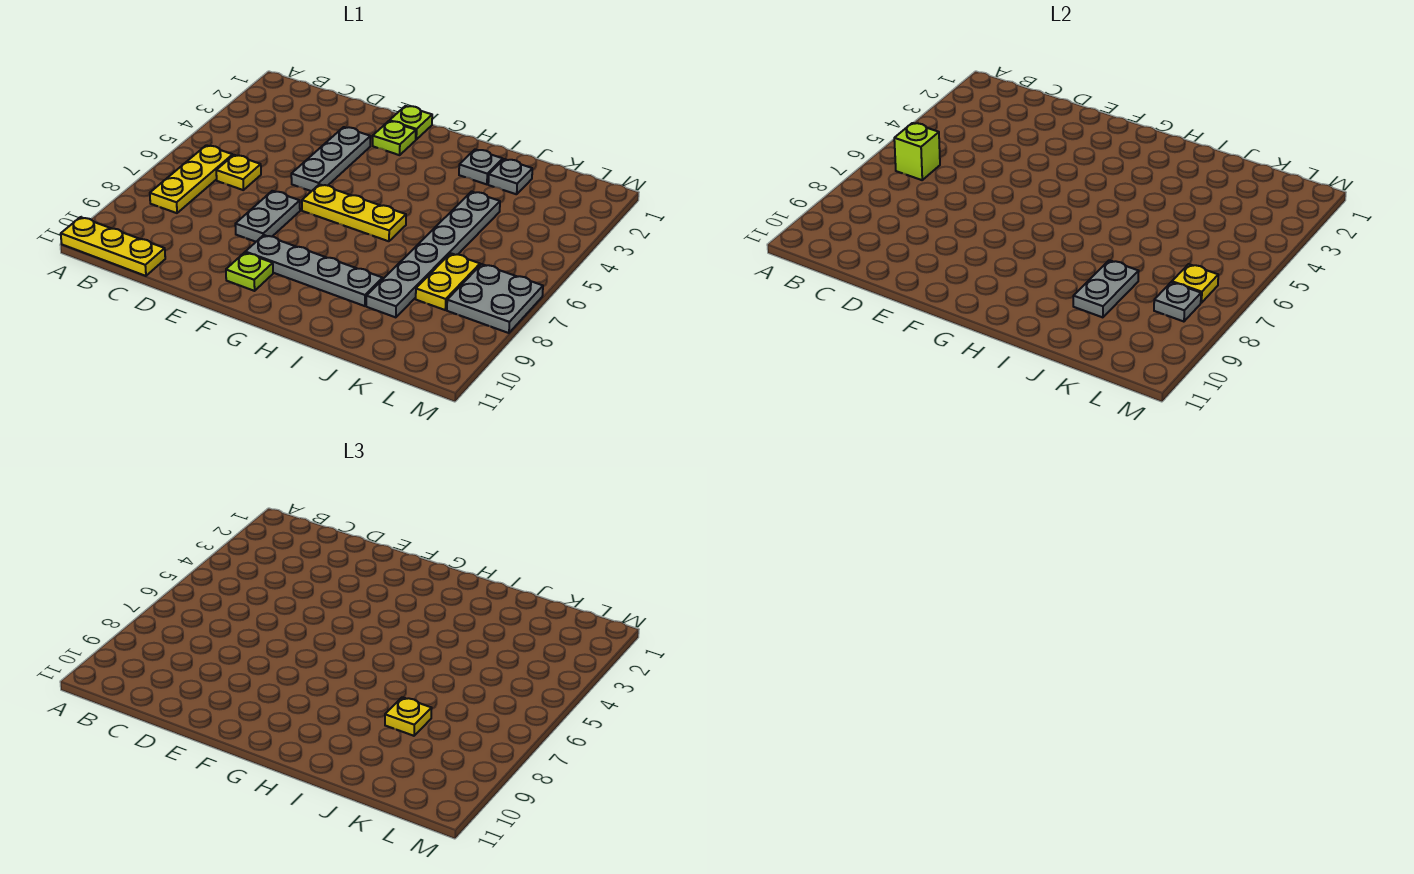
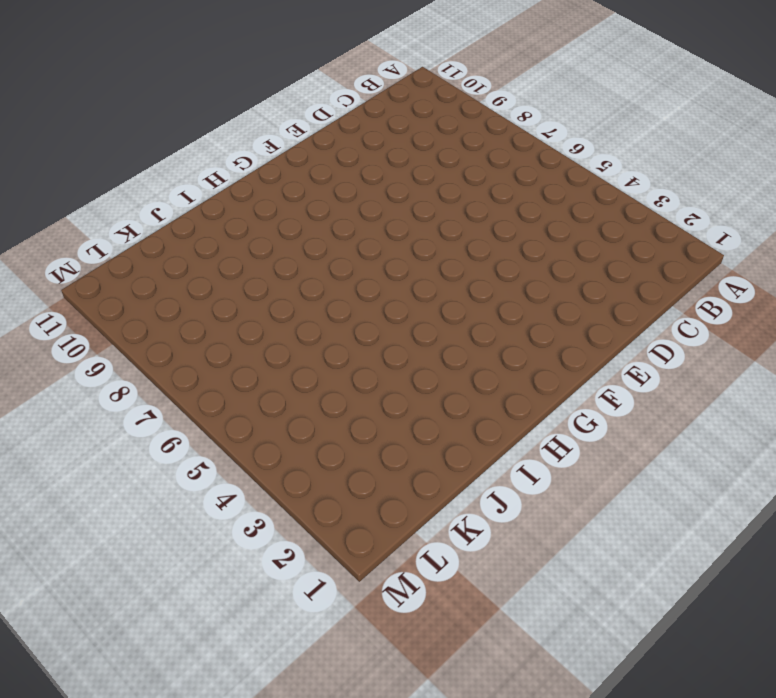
none -> yellow 1x3 plate [61,217,165,276]
none -> yellow 1x3 plate [150,145,233,213]
none -> yellow 1x1 plate [216,155,261,190]

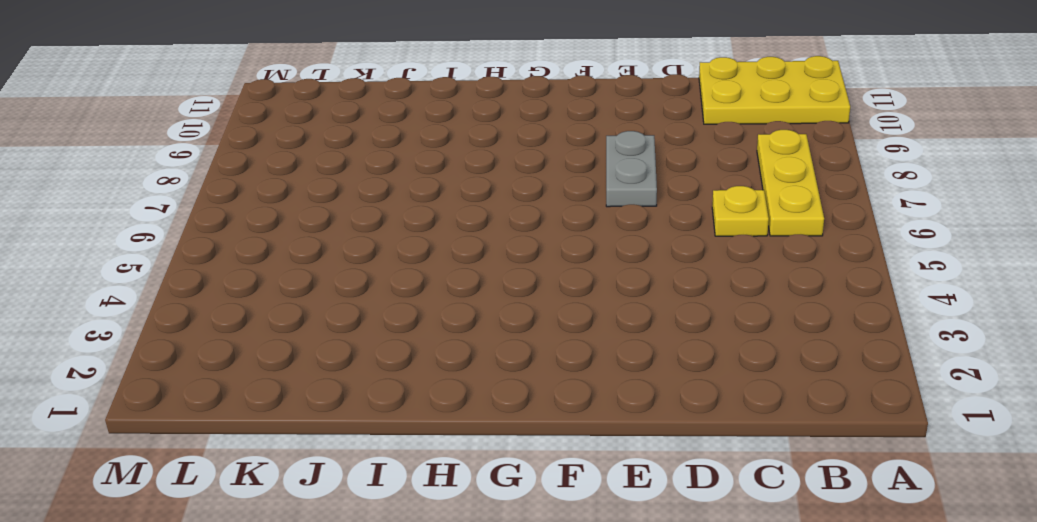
yellow 2x3 plate [699,56,850,124] -> yellow 1x3 plate [61,217,165,276]
none -> grey 1x3 plate [291,127,370,191]
none -> lime 1x1 plate [390,106,432,139]
none -> lime 1x1 plate [373,121,416,155]

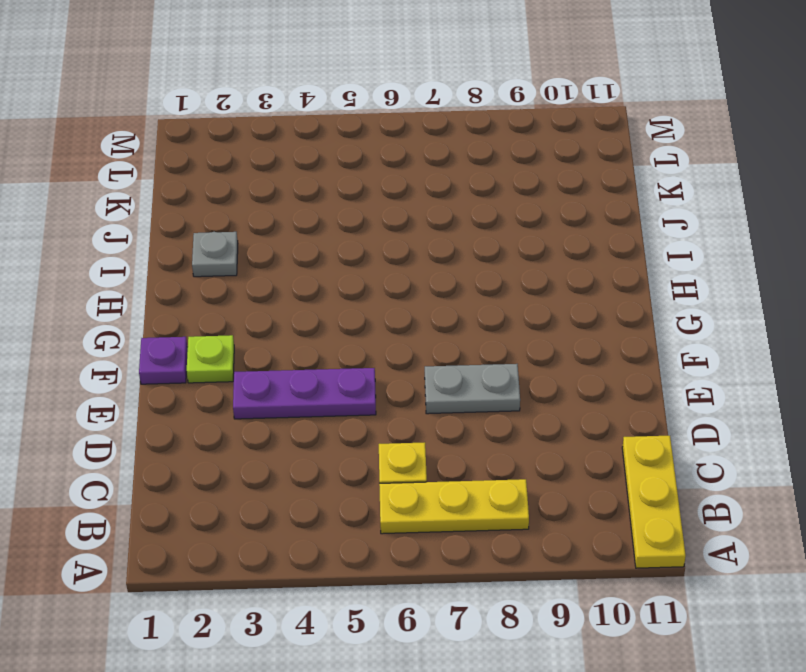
purple 1x3 plate [233,368,376,419] -> grey 1x3 plate [291,127,370,191]
purple 1x1 plate [139,337,188,384] -> lime 1x1 plate [390,106,432,139]
none -> yellow 1x3 plate [302,184,406,241]
none -> grey 1x4 plate [245,235,383,306]
none -> lime 1x1 plate [226,253,273,291]

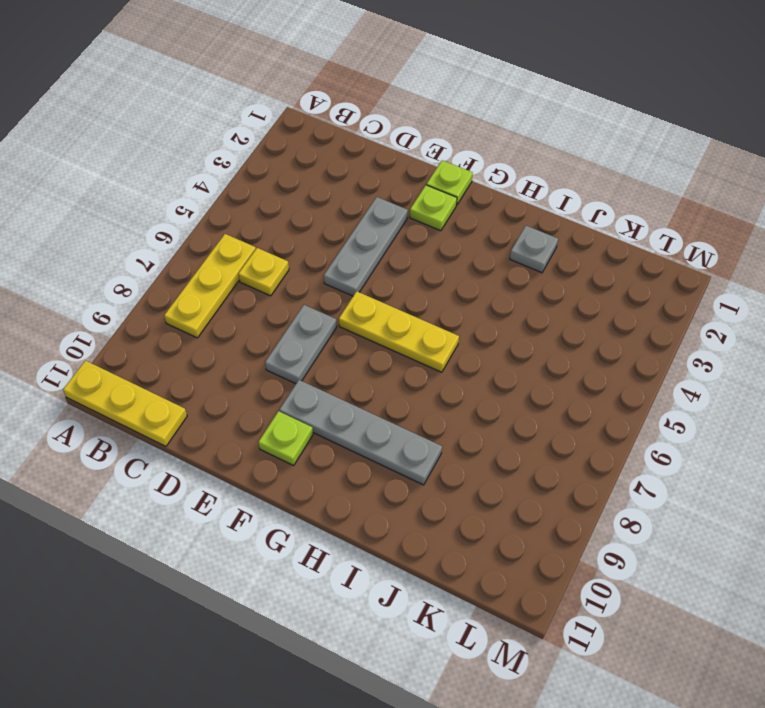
none -> grey 1x1 plate [488,159,532,194]
none -> grey 1x6 plate [366,191,500,317]
none -> yellow 1x2 plate [416,253,480,310]

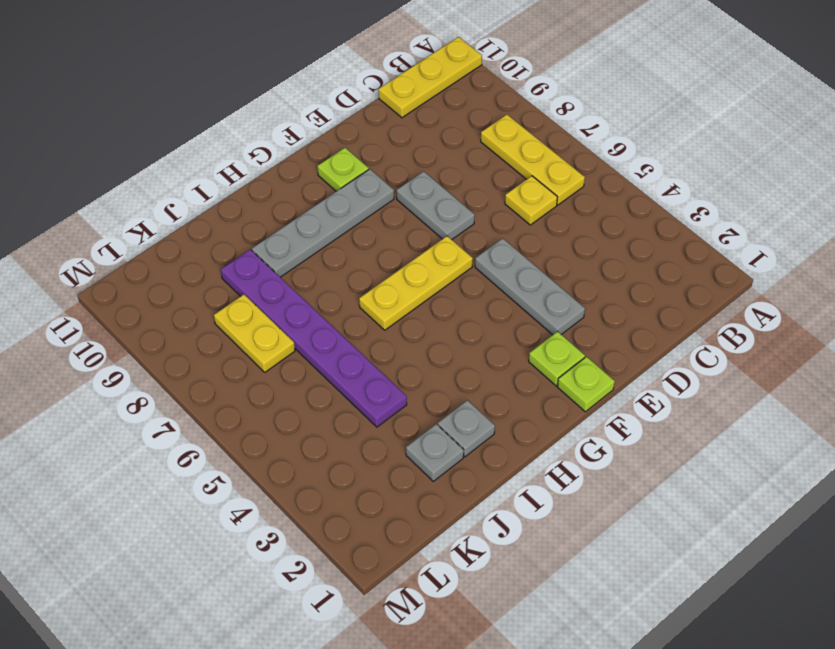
purple 1x6 plate [221,249,407,427] -> grey 1x6 plate [366,191,500,317]
none -> grey 2x2 plate [447,264,543,333]
none -> lime 1x1 brick [894,123,940,180]
none -> grey 1x2 plate [1073,260,1139,317]

